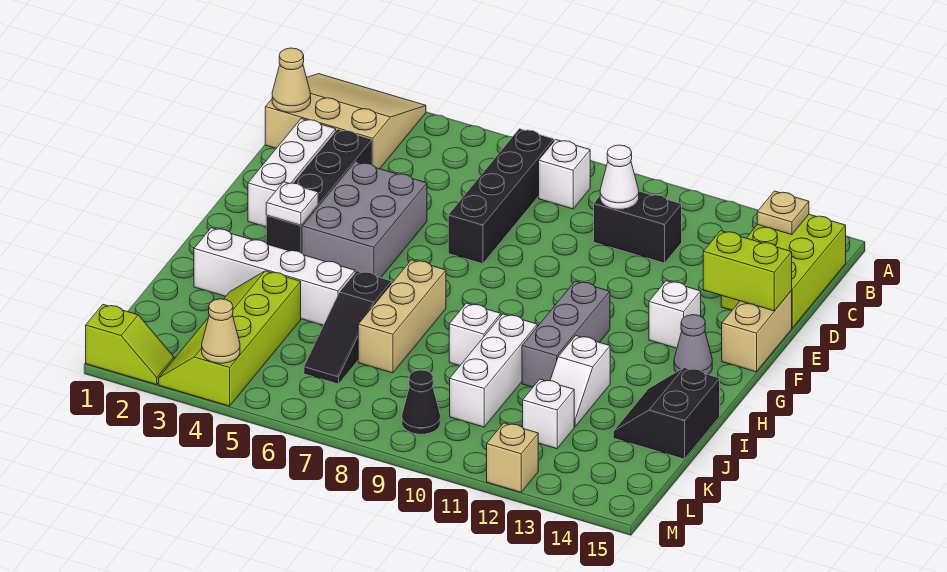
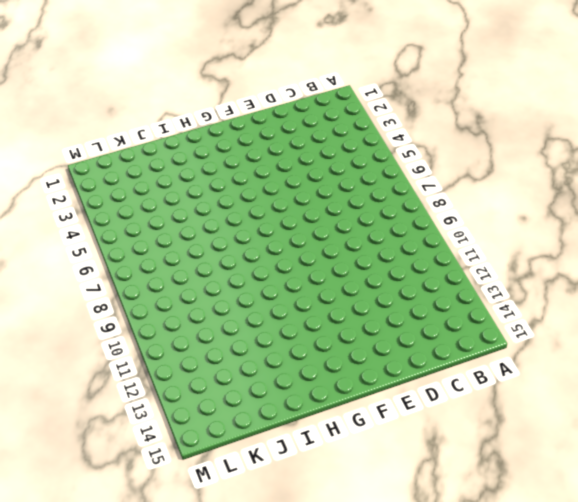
none -> tan 3x3 slope [265,74,426,169]
none -> black 1x4 brick [448,129,554,264]
none -> white 1x1 brick [539,140,590,209]
none -> lime 2x3 brick [721,214,846,328]

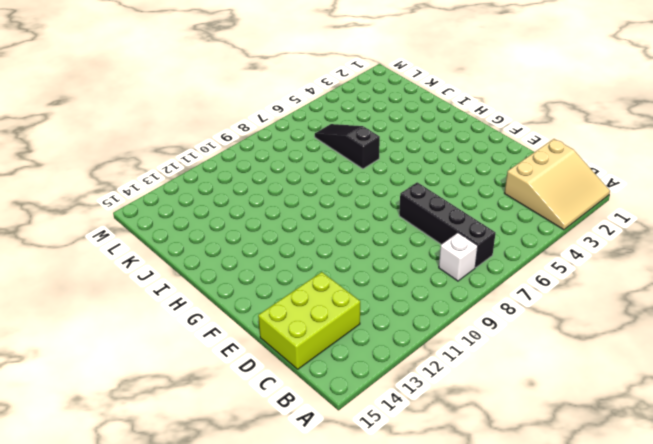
lime 2x3 brick [258,272,360,369] -> lime 2x3 brick turned to [721,214,846,328]
none -> black 1x2 brick [594,191,682,263]
none -> white 1x3 brick [248,119,336,227]
none -> black 1x4 brick [266,129,372,254]
none -> grey 2x3 brick [303,162,427,278]

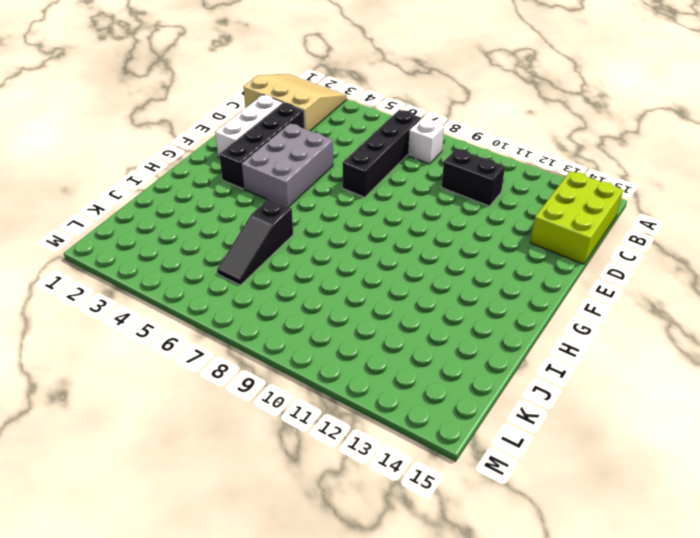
none -> tan 1x2 brick [722,291,792,372]
none -> white 1x1 brick [649,281,701,348]
none -> grey 1x3 brick [522,281,610,387]
none -> grey 1x1 cone [674,315,712,374]

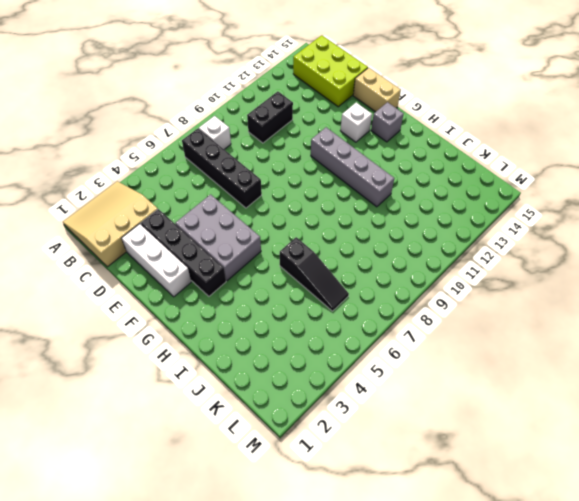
grey 1x4 brick [311,127,394,207] -> grey 1x3 brick [522,281,610,387]
grey 1x1 brick [371,102,404,142] -> grey 1x1 cone [674,315,712,374]
none -> tan 1x3 brick [358,260,446,373]
none -> white 1x4 brick [194,228,355,325]
none -> white 1x1 brick [449,303,501,366]
none -> white 1x3 brick [450,314,537,427]

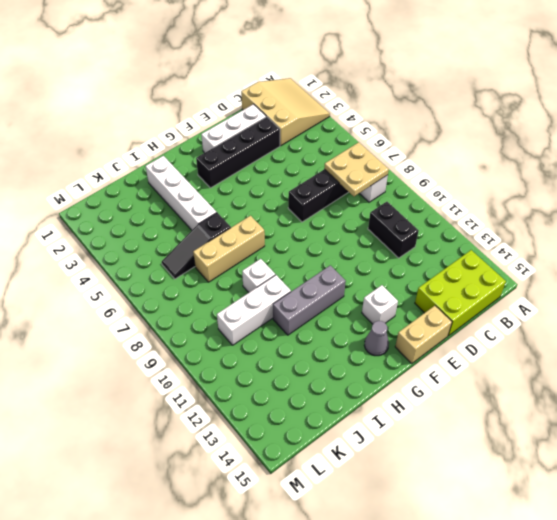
tan 2x2 plate [324,142,389,196] -> none
none -> grey 2x3 brick [303,162,427,278]
none -> white 1x2 slope [550,336,610,427]
none -> black 2x2 slope [613,368,720,459]
none -> lime 2x4 slope [159,271,301,406]

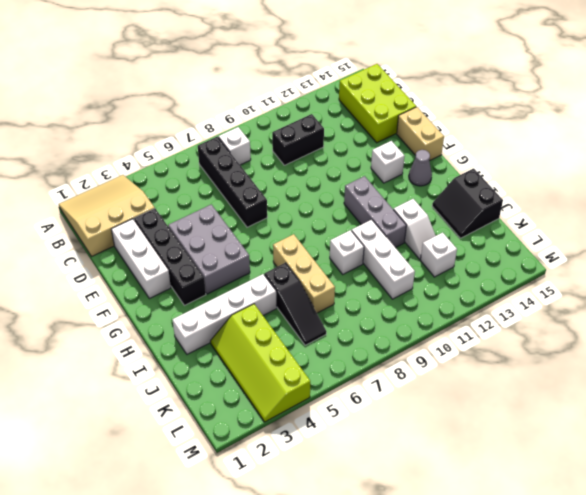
none -> black 1x1 cone [402,370,440,434]
none -> lime 1x2 slope [86,305,174,385]
none -> tan 1x1 brick [487,423,538,492]
none -> tan 1x1 plate [757,191,809,235]

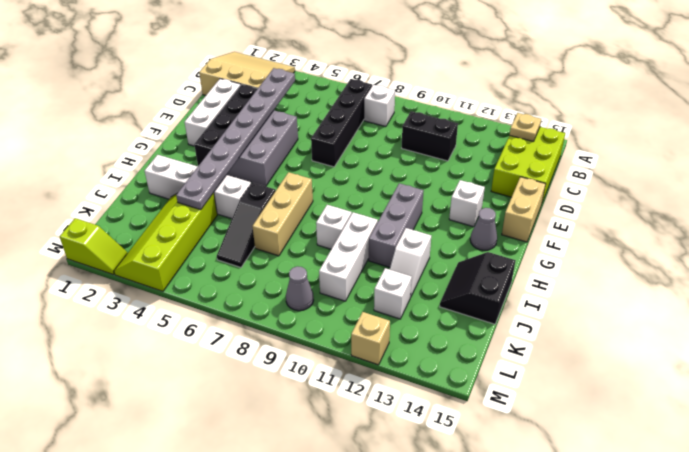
grey 1x8 plate [176,68,295,210] -> none
grey 1x1 cone [286,266,314,311] -> black 1x1 cone [402,370,440,434]
none -> tan 1x1 cone [272,48,311,112]
none -> white 1x1 cone [600,145,639,209]
none -> lime 1x2 brick [703,231,792,311]
none -> white 1x1 plate [266,182,318,225]

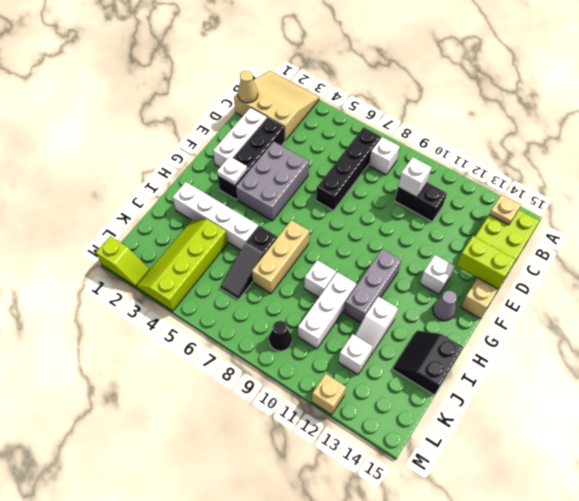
white 1x1 brick [398,157,432,197] -> white 1x1 cone [600,145,639,209]
none -> tan 1x1 cone [202,299,240,363]

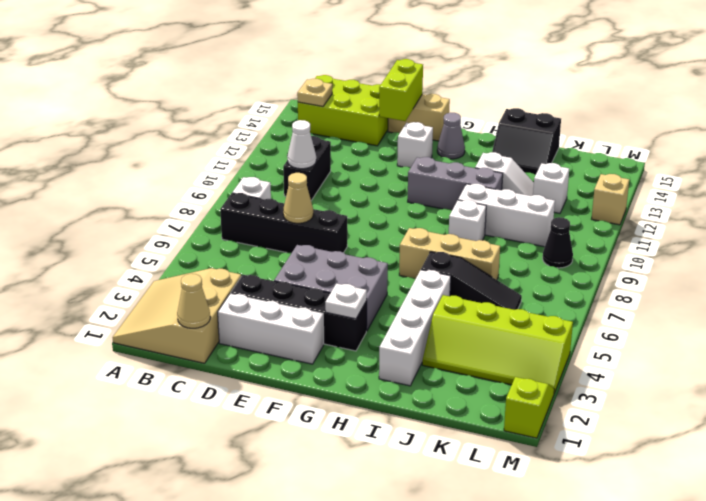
tan 1x1 cone [283,173,313,223] -> tan 1x1 cone moved to [202,299,240,363]

